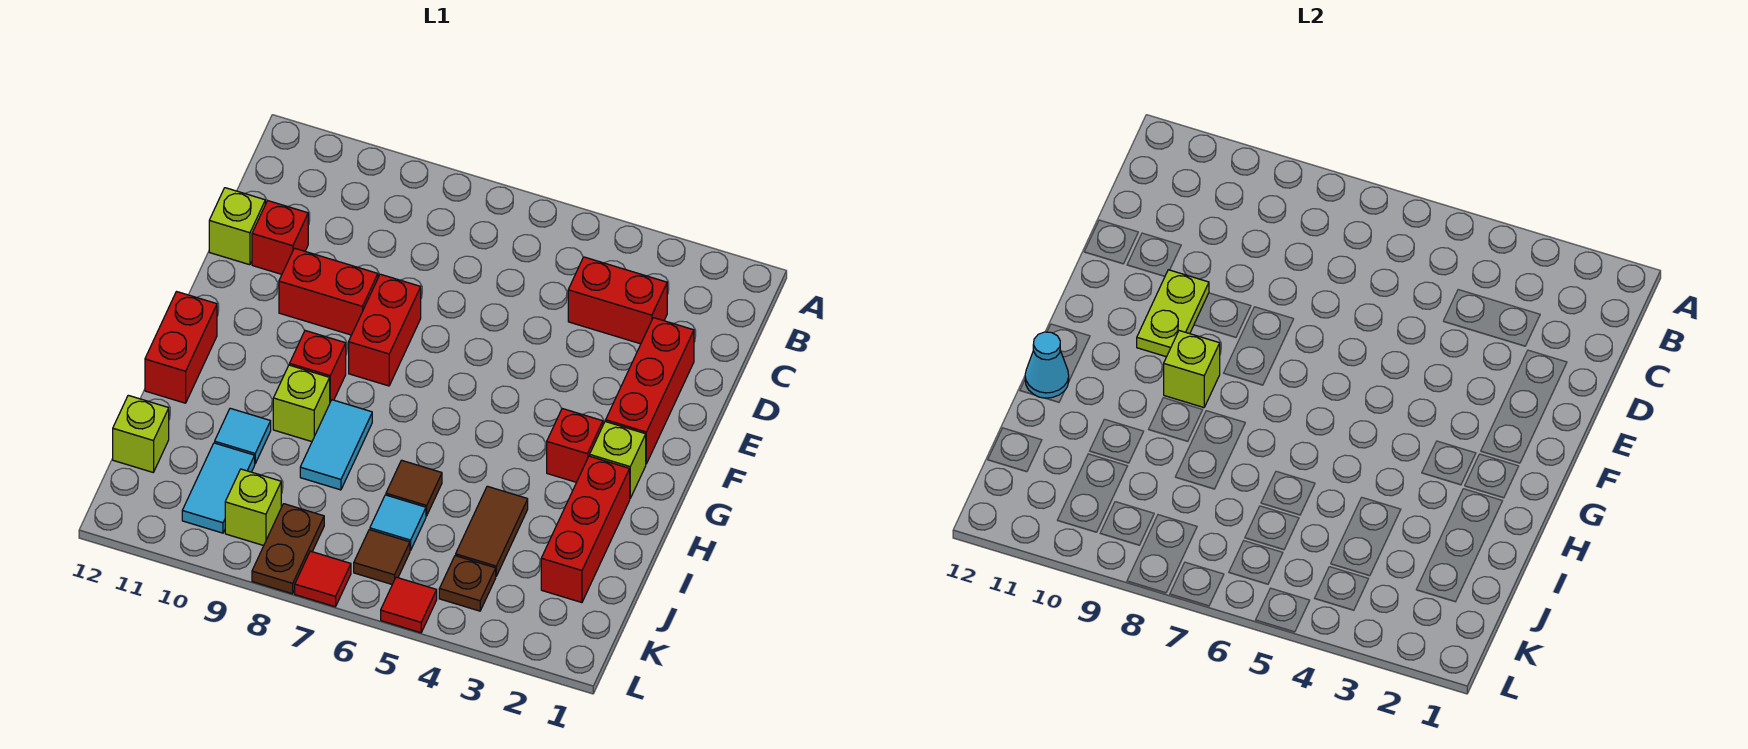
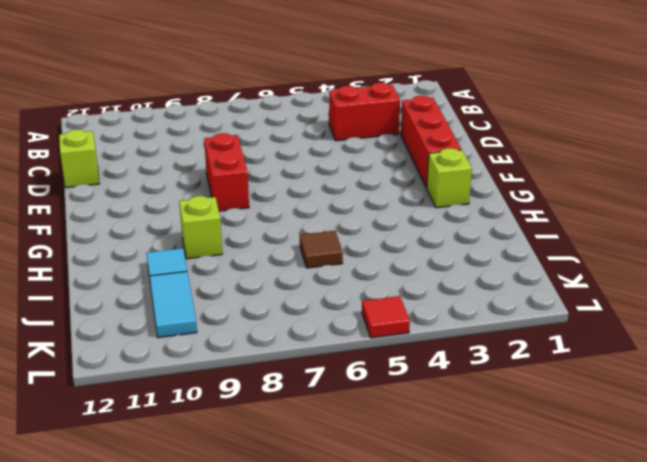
none -> red 1x1 brick [252,201,308,274]
none -> red 1x2 brick [279,248,378,335]
none -> red 1x1 brick [547,409,603,482]

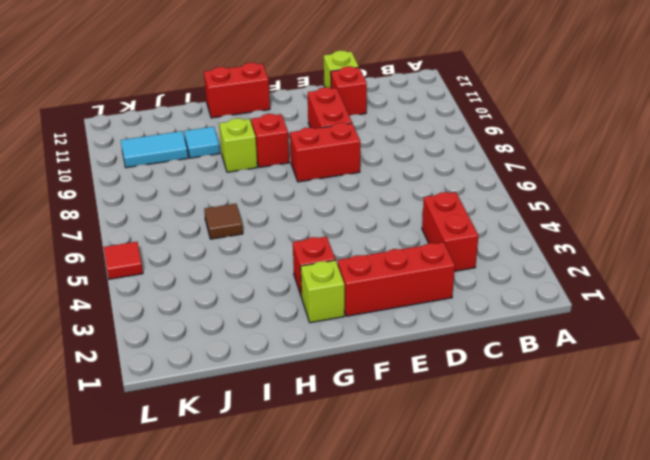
none -> red 1x3 brick [541,456,630,603]
none -> cyan 1x2 tile [300,400,372,490]
none -> brown 1x2 tile [456,486,528,576]

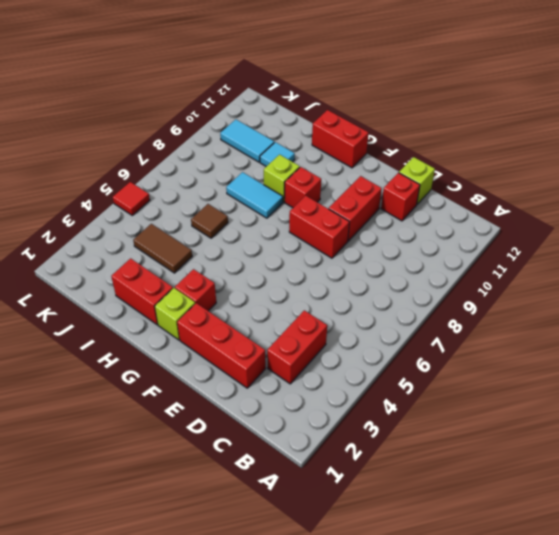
red 1x2 brick [111,258,173,325] -> red 1x3 brick [541,456,630,603]
none -> cyan 1x1 tile [370,495,426,551]
none -> lime 1x1 brick [113,395,169,472]
none -> brown 1x1 plate [439,556,496,611]

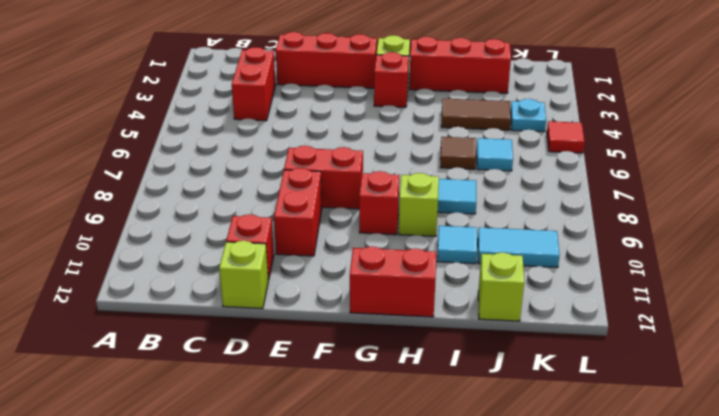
cyan 1x1 plate [510,99,546,132] -> brown 1x1 plate [439,556,496,611]
none -> brown 1x1 tile [354,530,410,584]
none -> brown 1x2 plate [252,504,324,594]
none -> lime 1x1 brick [225,469,281,546]

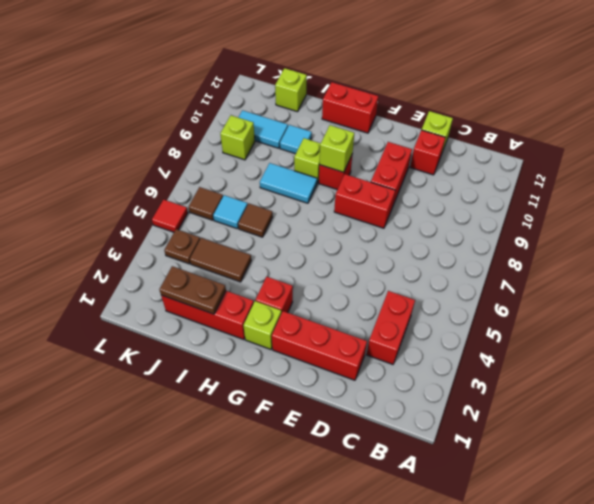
brown 1x2 plate [159,266,226,314] -> brown 1x2 plate moved to [252,504,324,594]
none -> red 1x1 tile [295,551,351,607]
none -> lime 1x2 plate [1137,270,1209,357]
none -> cyan 1x1 cone [1025,332,1069,398]

